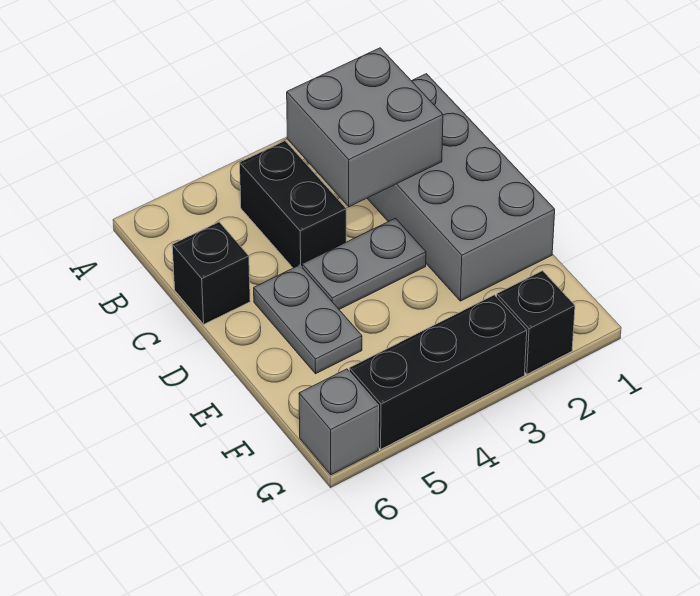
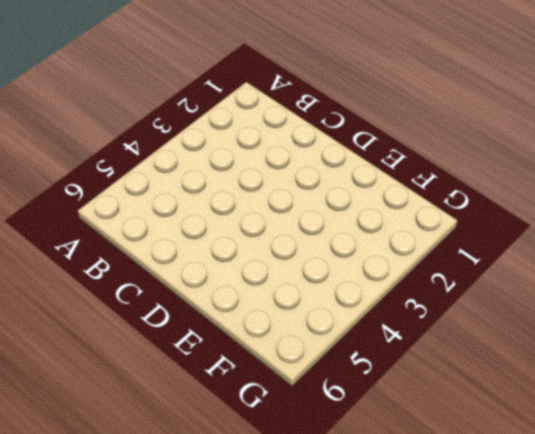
none -> grey 2x4 brick [367,74,555,301]
none -> black 1x2 brick [240,141,346,268]

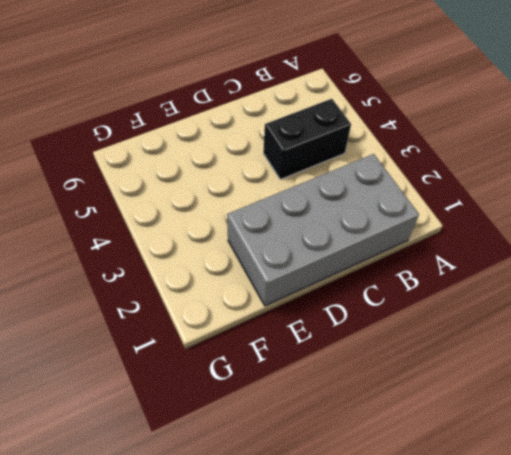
none -> black 1x1 brick [172,222,250,324]
none -> grey 1x2 plate [302,218,426,309]

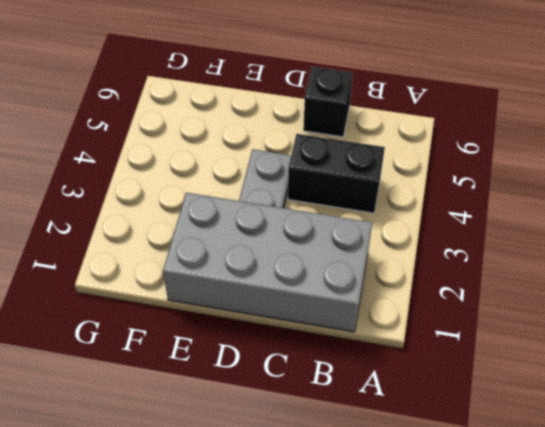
none -> grey 1x2 plate [254,265,362,374]
none -> black 1x1 brick [497,271,575,374]

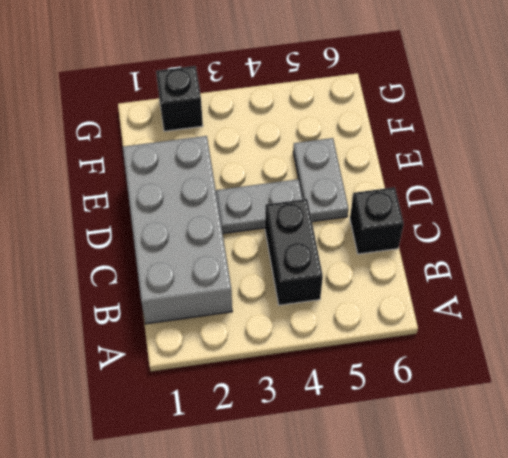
none -> black 1x3 brick [349,295,527,449]
none -> grey 1x1 brick [299,369,379,475]

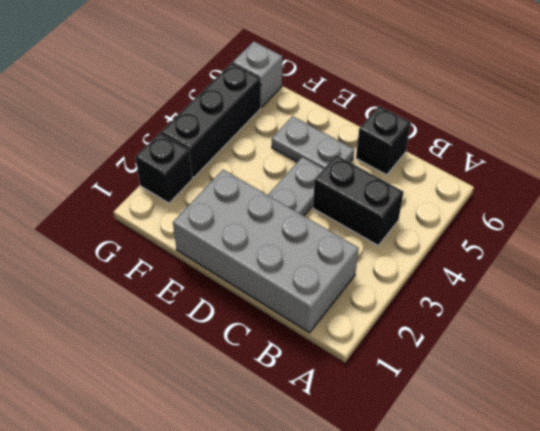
none -> grey 2x2 brick [287,48,443,207]

